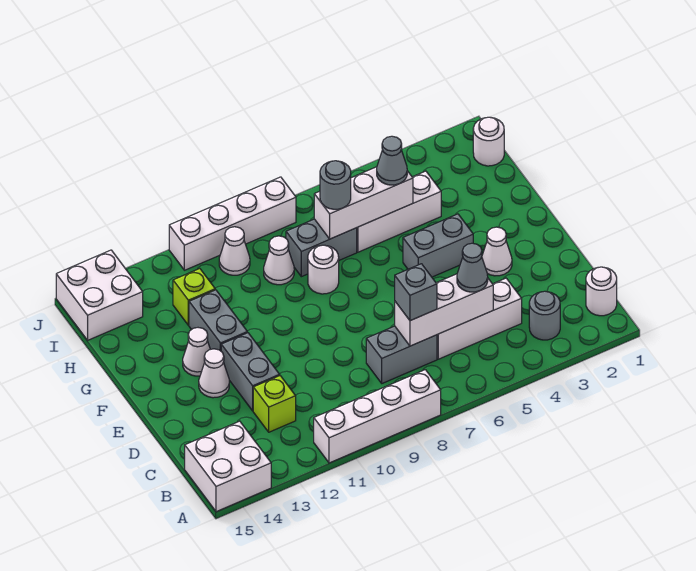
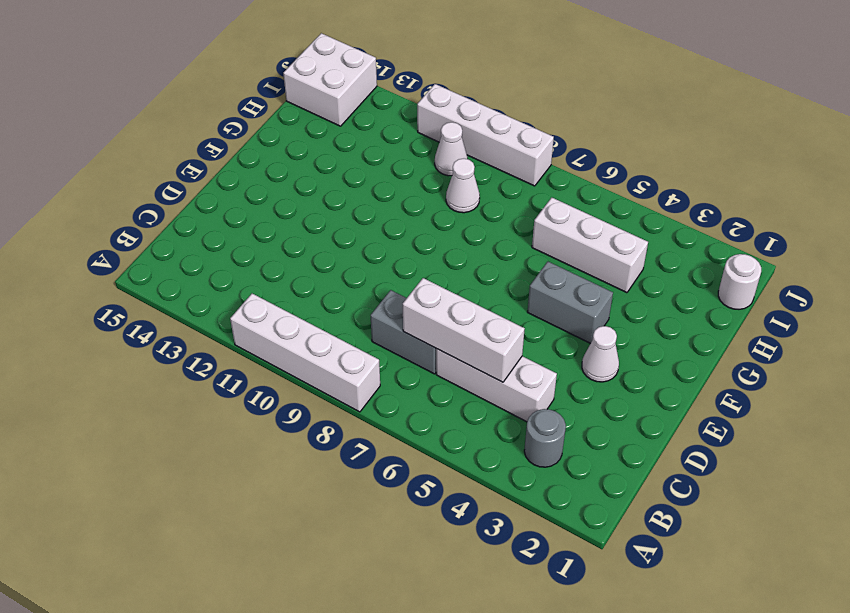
none -> white 2x2 brick [185,421,271,512]
none -> white 1x1 round brick [586,267,617,316]
none -> lime 1x1 brick [253,376,296,432]

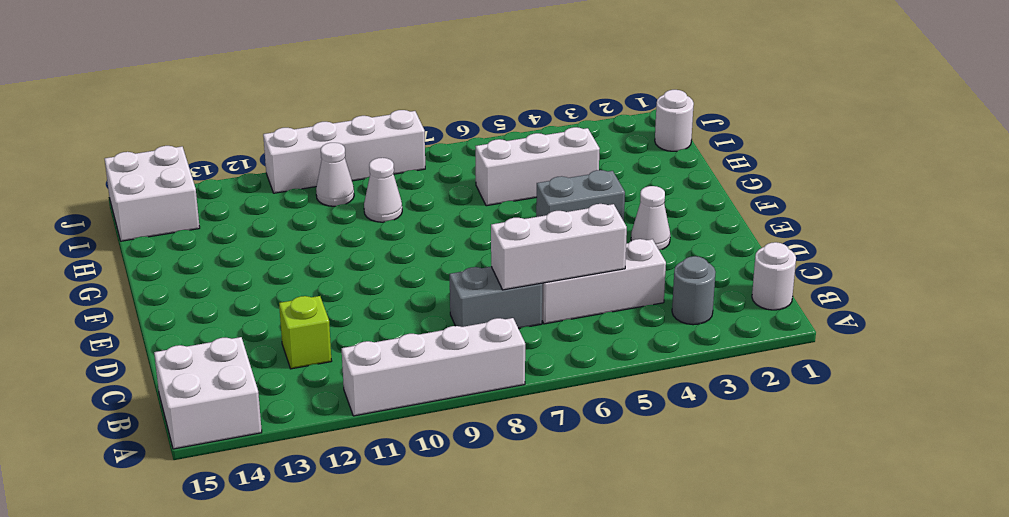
none -> grey 1x2 brick [221,333,280,411]
none -> white 1x1 cone [199,349,229,398]
none -> grey 1x2 brick [189,290,247,351]

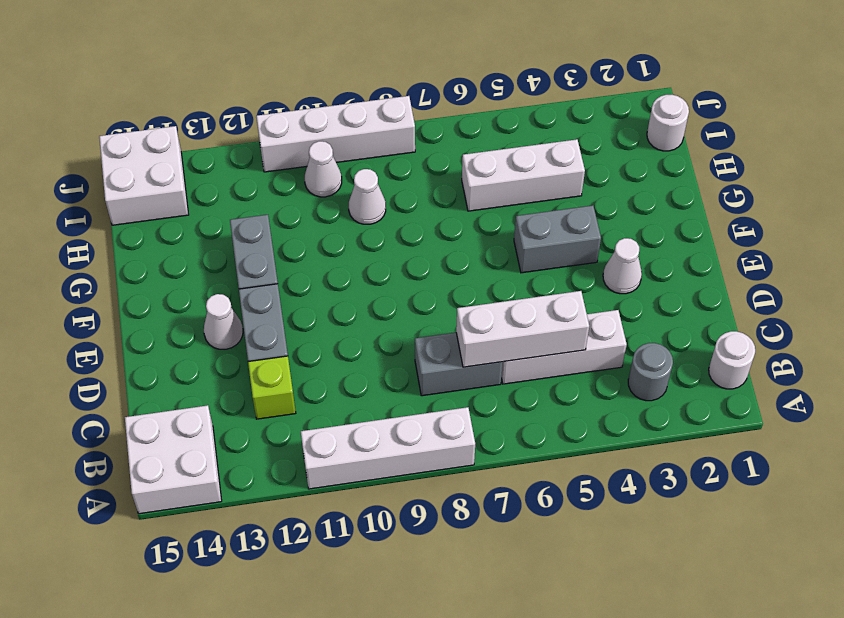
none -> white 1x1 cone [183,328,210,376]
none -> white 1x1 round brick [308,245,339,294]
none -> grey 1x2 brick [286,219,357,277]

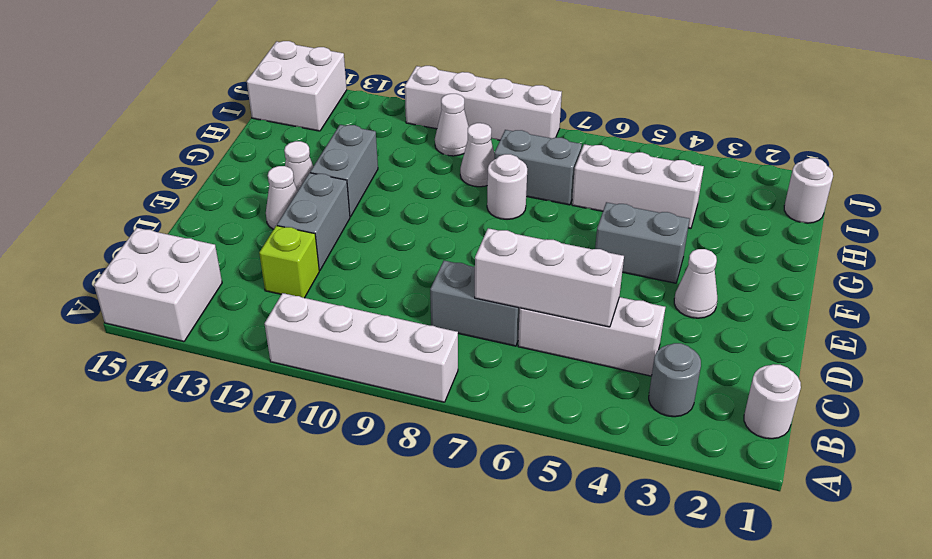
none -> lime 1x1 brick [173,269,215,325]
none -> white 1x3 brick [314,167,413,239]
none -> grey 1x1 cone [457,243,488,292]

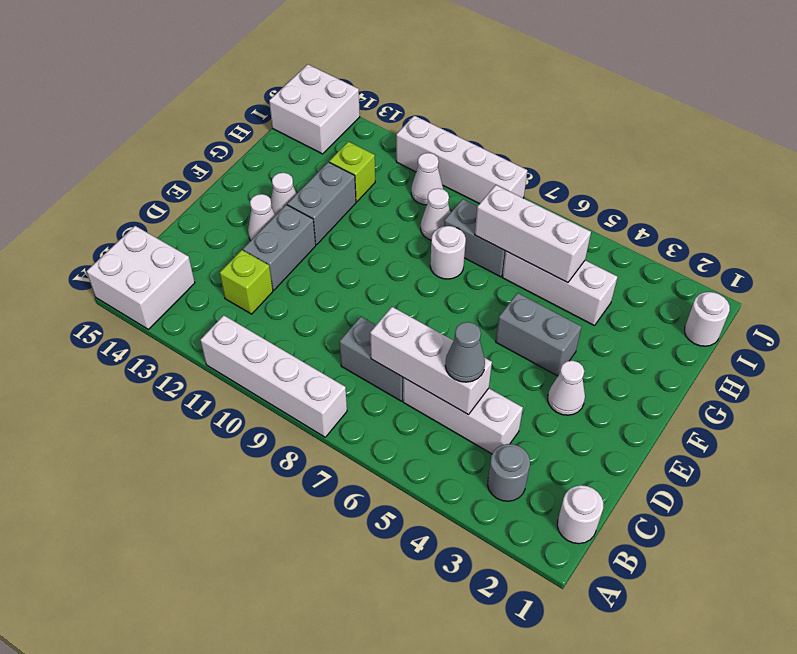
none -> grey 1x1 brick [395,264,437,321]
none -> grey 1x1 cone [377,136,407,185]
none -> grey 1x1 round brick [320,161,351,209]

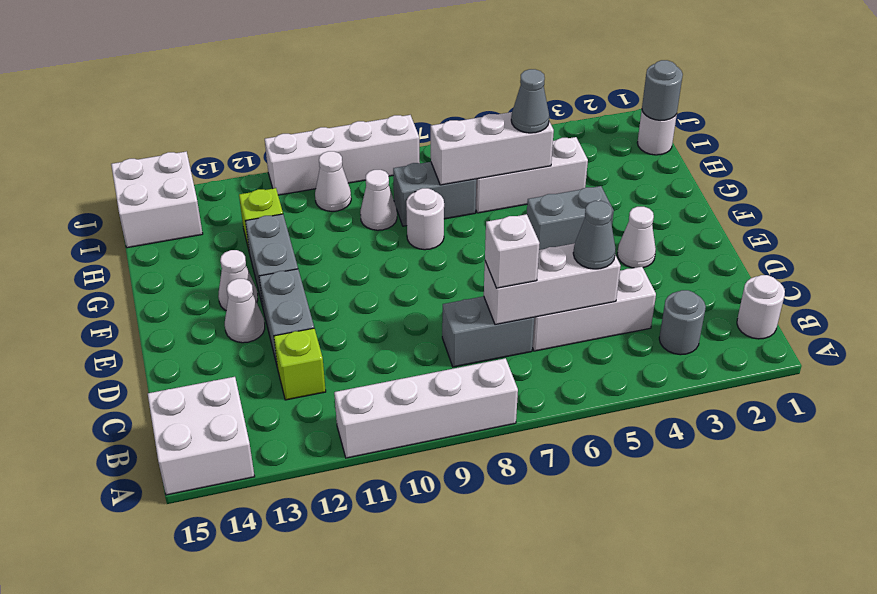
white 1x1 brick [485,214,540,288] -> grey 1x1 brick [395,264,437,321]
grey 1x1 round brick [642,60,683,120] -> grey 1x1 round brick moved to [320,161,351,209]

